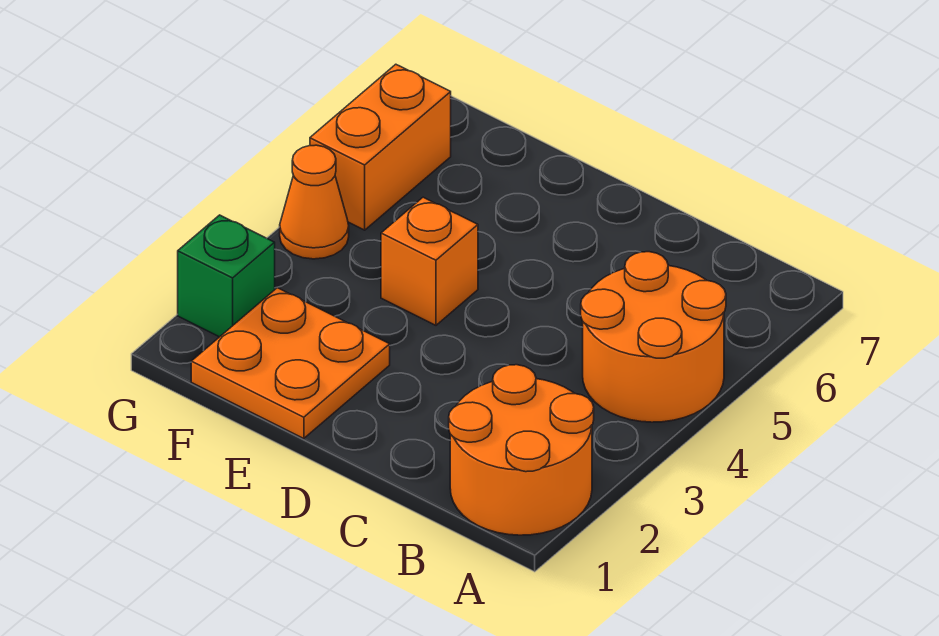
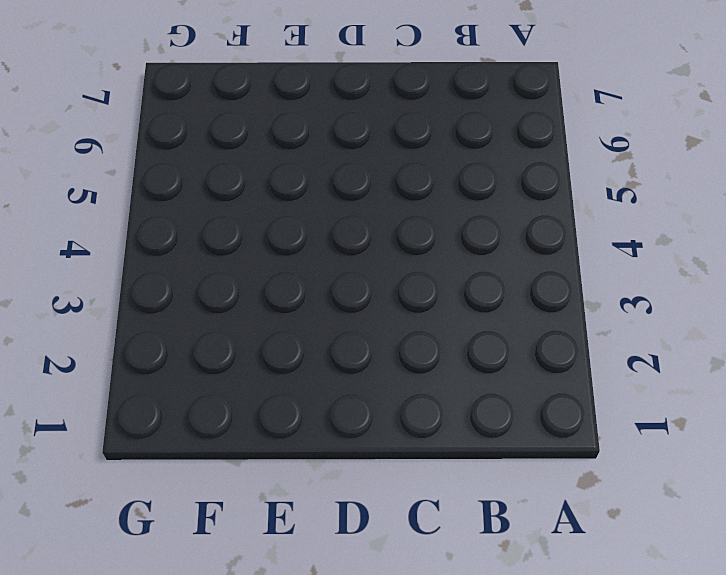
none -> orange 2x2 round brick [449,365,594,535]
none -> orange 2x2 round brick [581,252,726,422]

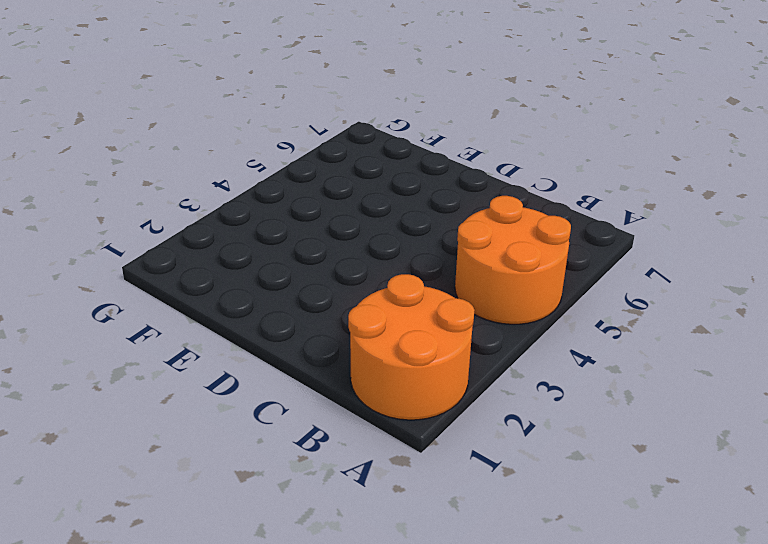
none -> orange 2x2 plate [191,288,390,439]
none -> orange 1x1 brick [381,197,478,325]

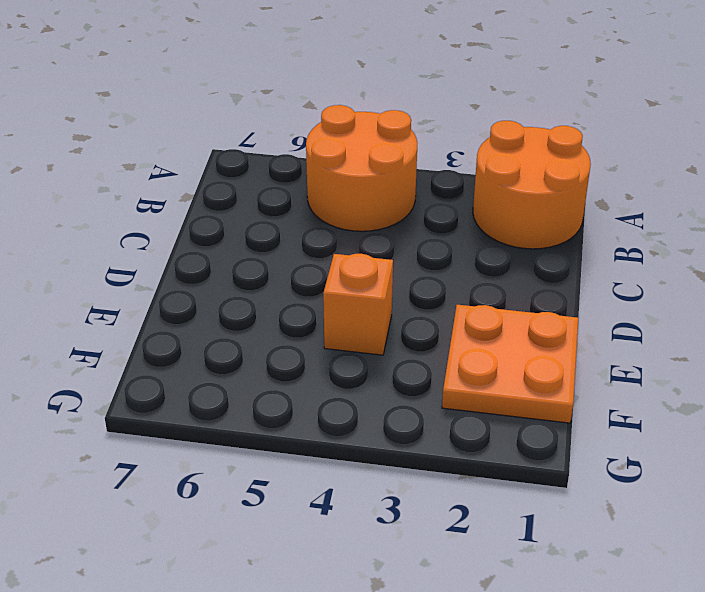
none -> green 1x1 brick [178,215,275,337]
none -> orange 1x1 cone [280,145,349,259]

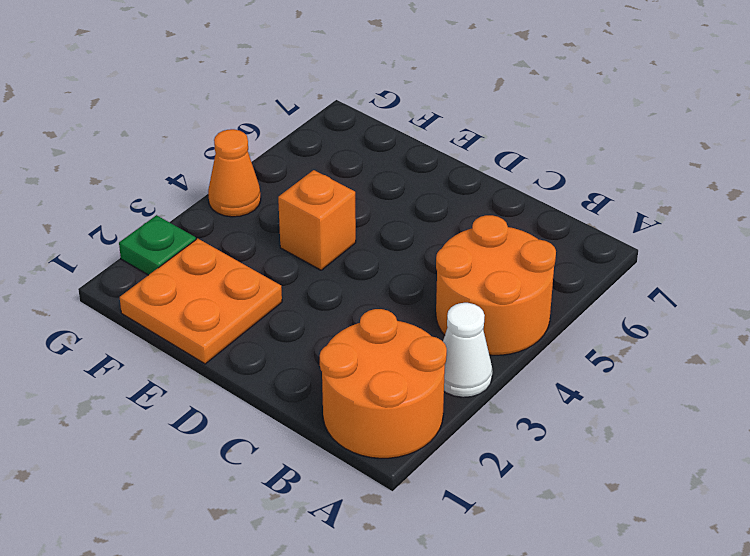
white 1x1 cone [443,303,492,397] -> none
green 1x1 plate [119,215,196,275] -> green 1x1 brick [178,215,275,337]
none -> orange 1x2 brick [310,64,451,230]

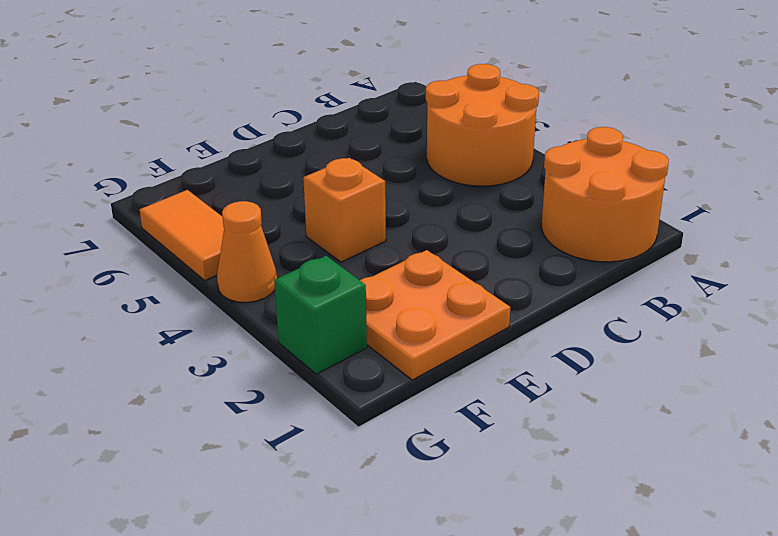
orange 1x2 tile [140,190,224,280] -> orange 1x2 brick [310,64,451,230]

